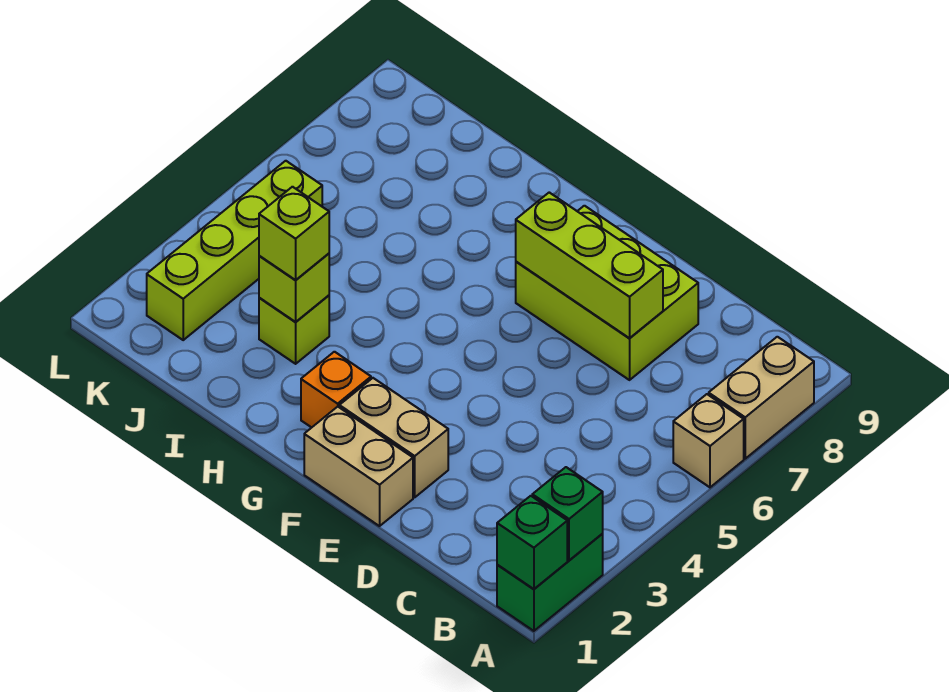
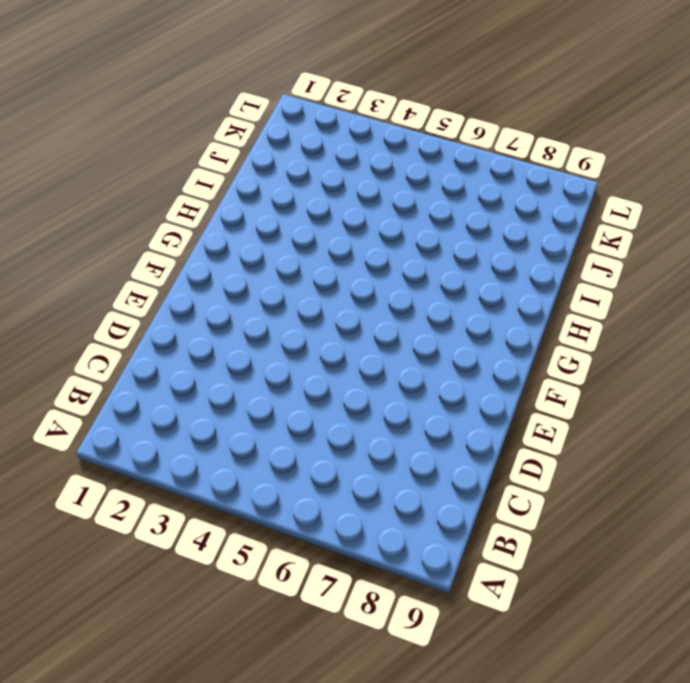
none -> green 1x2 brick [497,534,603,631]
none -> tan 1x1 brick [673,394,744,487]
none -> tan 1x2 brick [709,337,814,459]

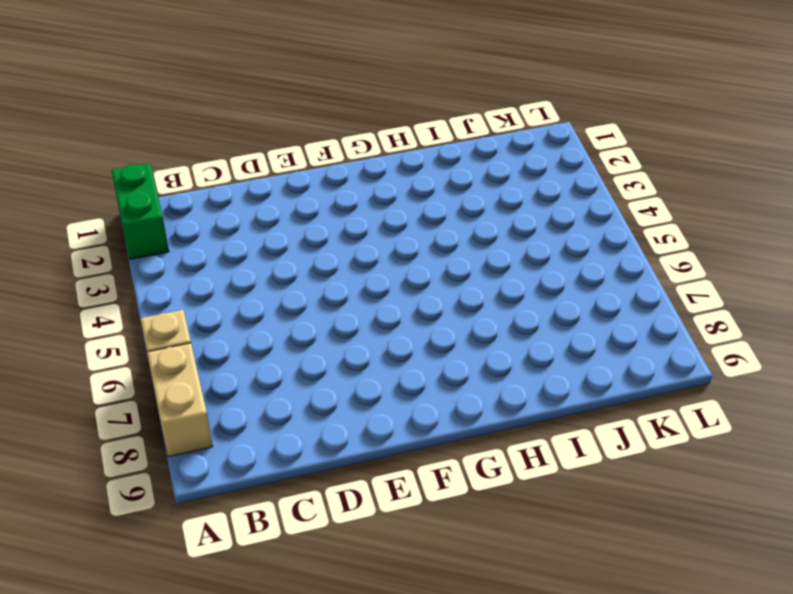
none -> lime 2x3 brick [516,206,698,380]
none -> tan 1x2 brick [304,407,413,526]
none -> tan 1x2 brick [339,378,448,497]

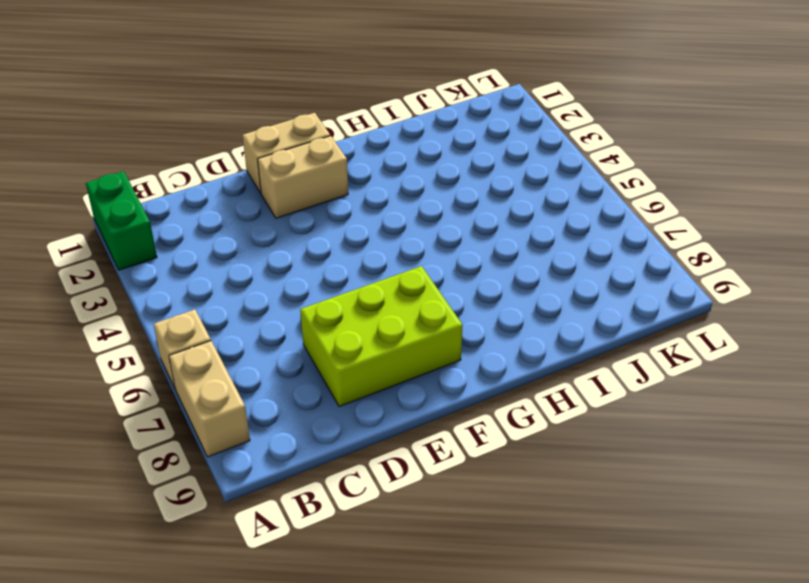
none -> orange 1x1 brick [301,352,371,428]
none -> lime 1x1 brick [259,295,329,364]
none -> lime 1x4 brick [147,161,322,340]

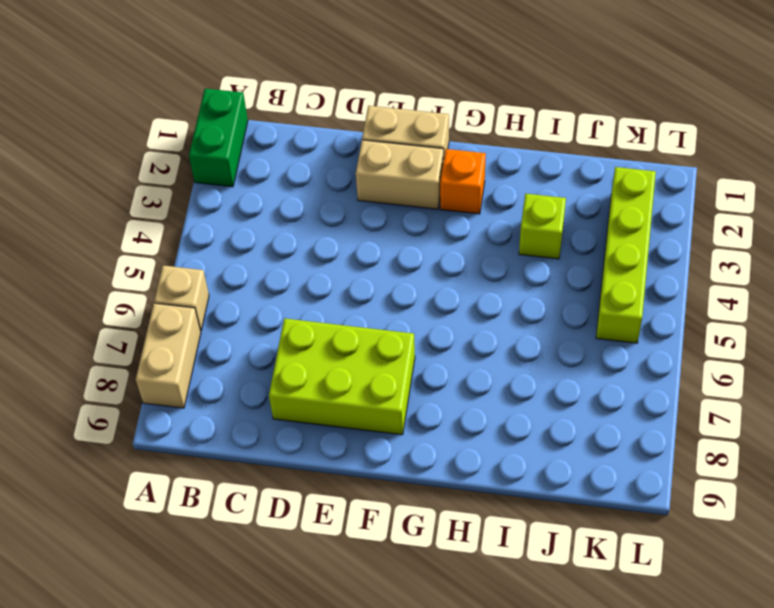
none -> green 1x1 brick [497,496,567,589]
none -> green 1x1 brick [532,467,603,560]
none -> lime 1x3 brick [516,192,663,338]

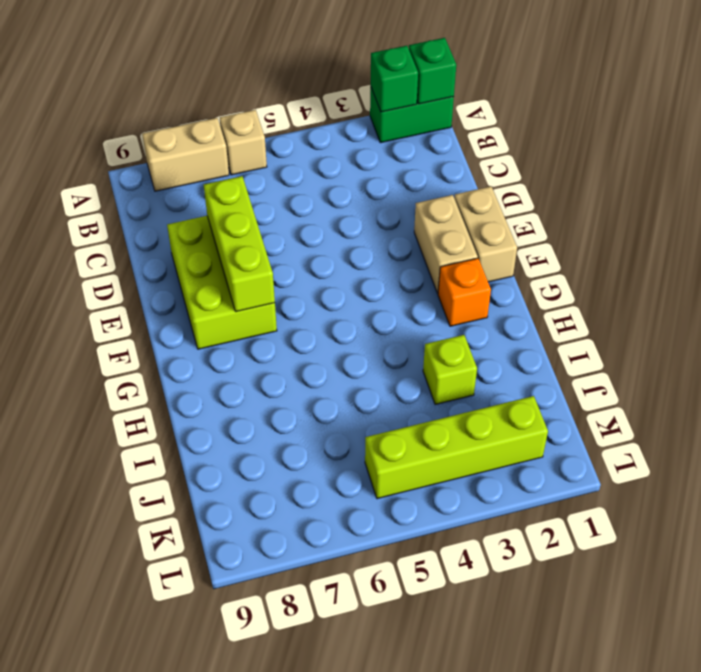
none -> lime 1x1 brick [259,254,329,322]
none -> lime 1x1 brick [259,187,329,280]

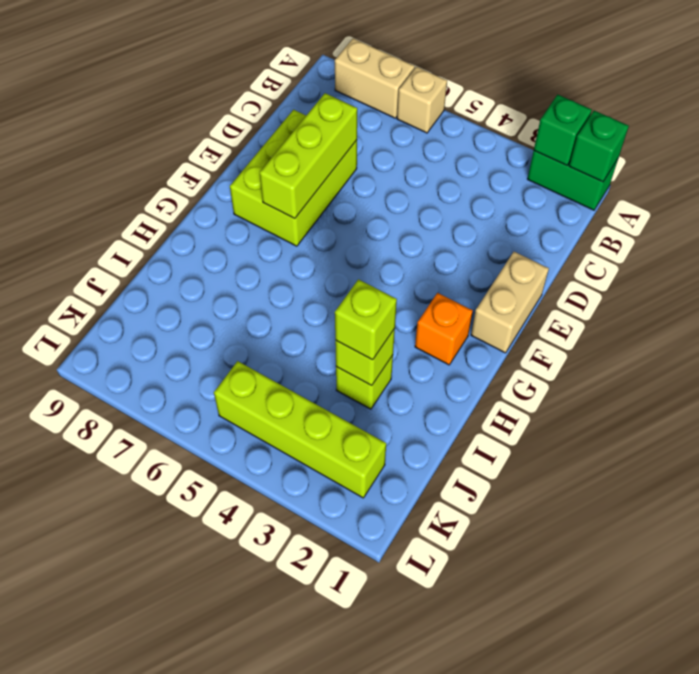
none -> tan 1x2 brick [339,378,448,497]

